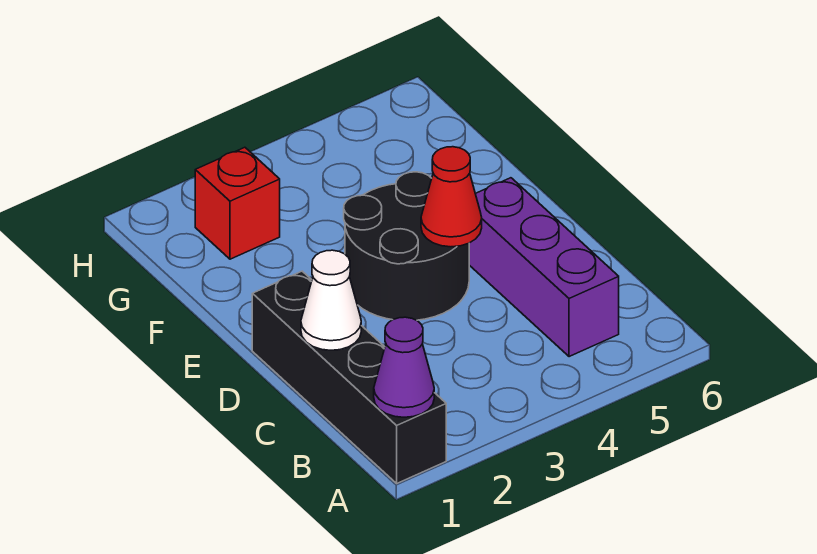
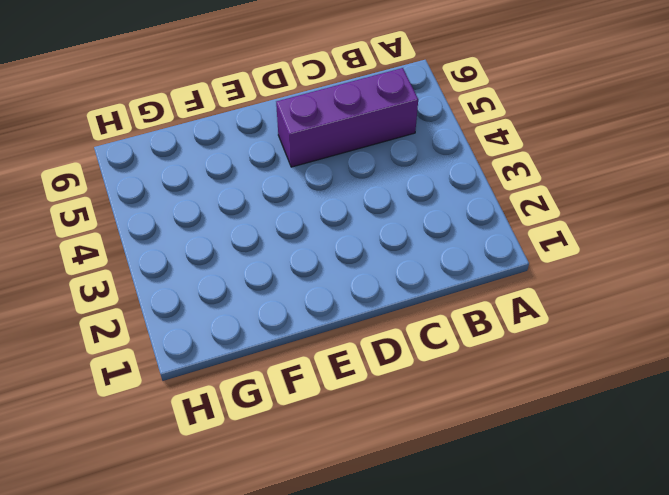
none -> black 1x4 brick [252,271,446,483]
none -> black 2x2 round brick [344,172,469,320]

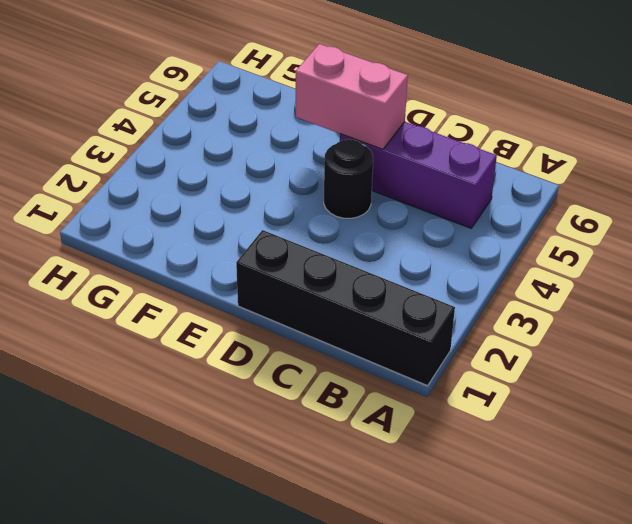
black 1x1 round brick [324,139,373,218] -> black 2x2 round brick [344,172,469,320]
pink 1x2 brick [296,44,408,149] -> none
none -> red 1x1 brick [195,147,280,259]
none -> purple 1x1 cone [374,317,434,417]

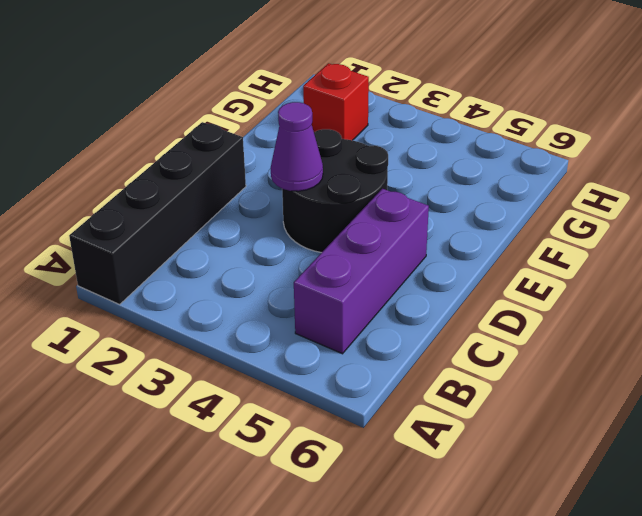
purple 1x1 cone [271,102,323,191] -> purple 1x1 cone moved to [374,317,434,417]
none -> white 1x1 cone [301,250,361,350]
none -> red 1x1 cone [421,147,482,247]

